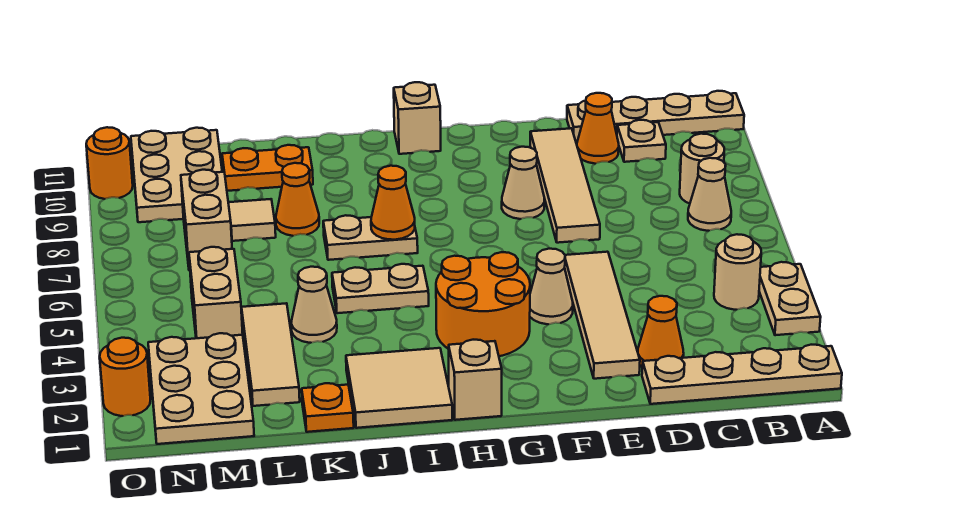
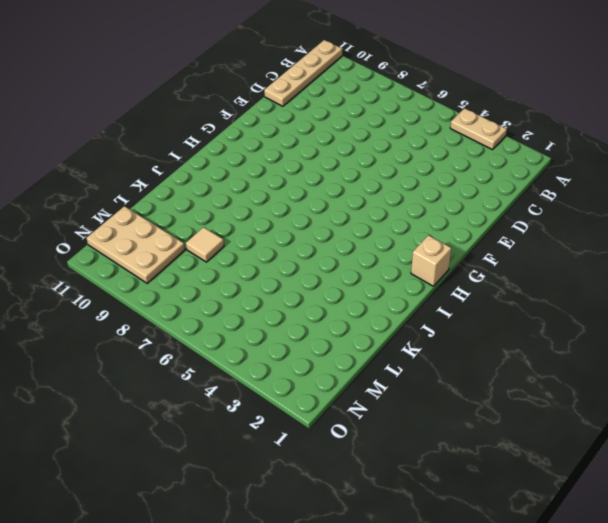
none -> tan 1x4 plate [642,345,842,404]
none -> tan 1x1 round brick [714,234,761,310]
none -> tan 1x1 cone [688,158,731,231]
none -> tan 1x1 round brick [680,134,724,204]

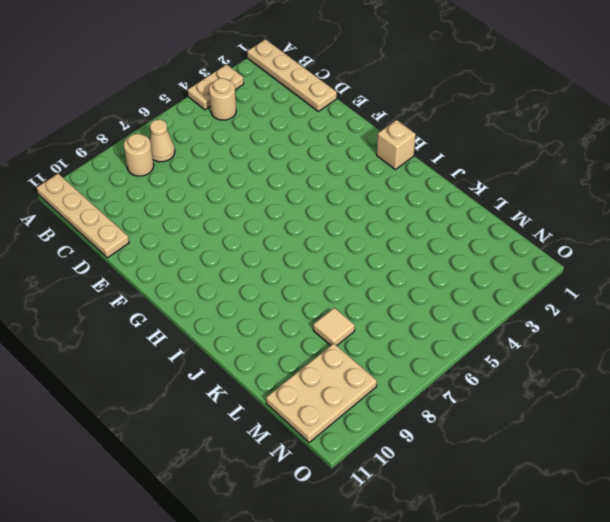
none -> tan 1x1 plate [617,120,666,162]
none -> orange 1x1 cone [638,296,684,367]
none -> orange 1x1 cone [577,93,619,164]
none -> tan 1x4 tile [565,252,640,379]

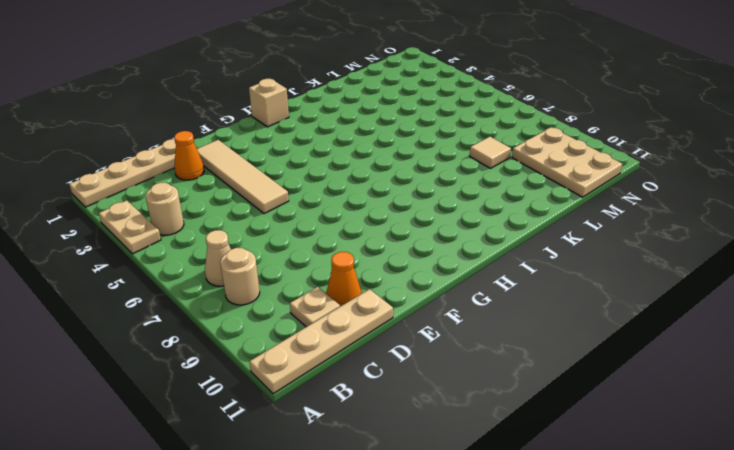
none -> tan 1x4 tile [530,128,600,243]
none -> tan 1x1 cone [530,249,573,324]
none -> tan 1x1 cone [502,147,544,219]
none -> orange 2x2 round brick [436,252,530,356]

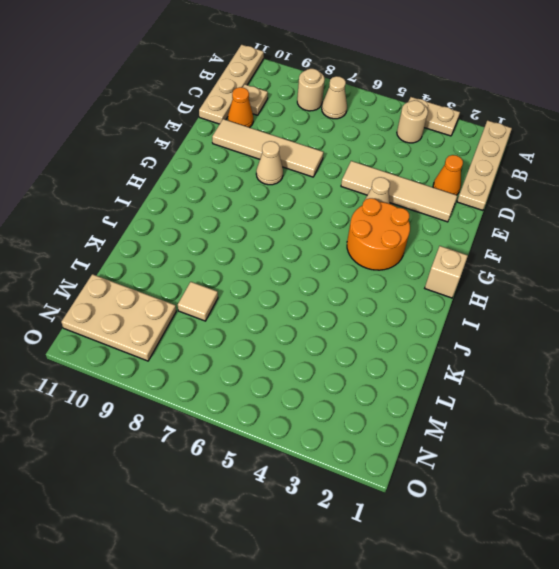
none -> tan 1x1 brick [394,82,441,154]
none -> tan 2x2 tile [346,348,452,428]
none -> tan 1x2 plate [332,264,429,313]
none -> tan 1x2 plate [323,215,418,260]

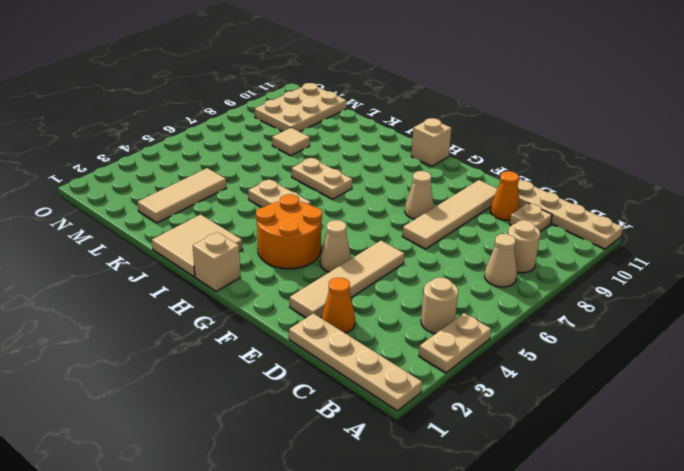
none -> orange 1x1 plate [302,383,354,432]
none -> tan 1x1 cone [291,267,337,343]
none -> orange 1x1 cone [276,163,319,236]
none -> orange 1x2 plate [222,145,313,191]

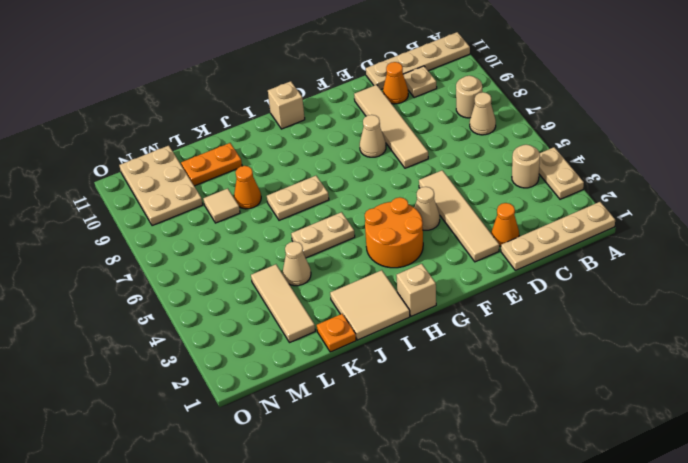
none -> tan 2x3 plate [148,333,254,444]
none -> tan 1x2 brick [189,247,243,338]
none -> tan 1x2 brick [181,170,232,270]
none -> orange 1x1 round brick [100,338,150,416]

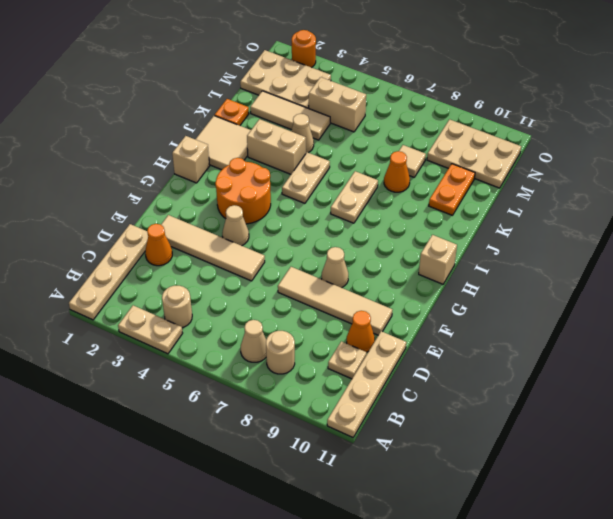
tan 1x2 brick [247,119,306,174] -> tan 1x2 brick moved to [181,170,232,270]
none -> orange 1x1 round brick [86,127,133,199]
none -> orange 1x1 cone [371,166,415,240]

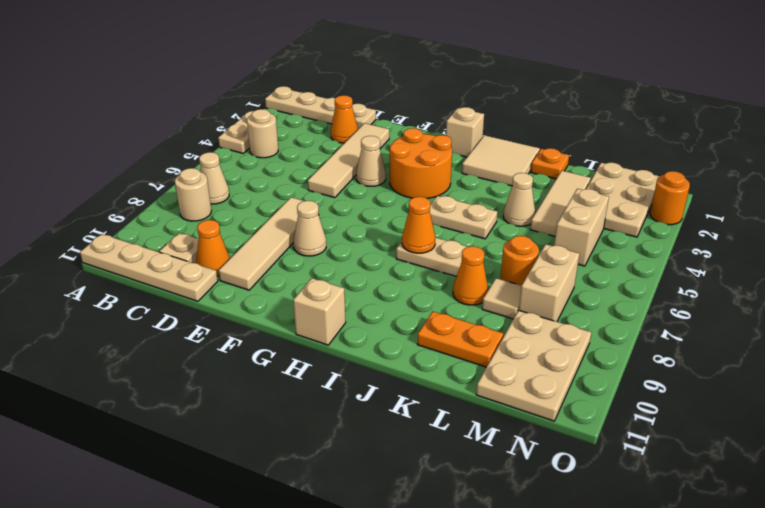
orange 1x1 round brick [500,236,539,286] -> orange 1x1 round brick moved to [86,127,133,199]

